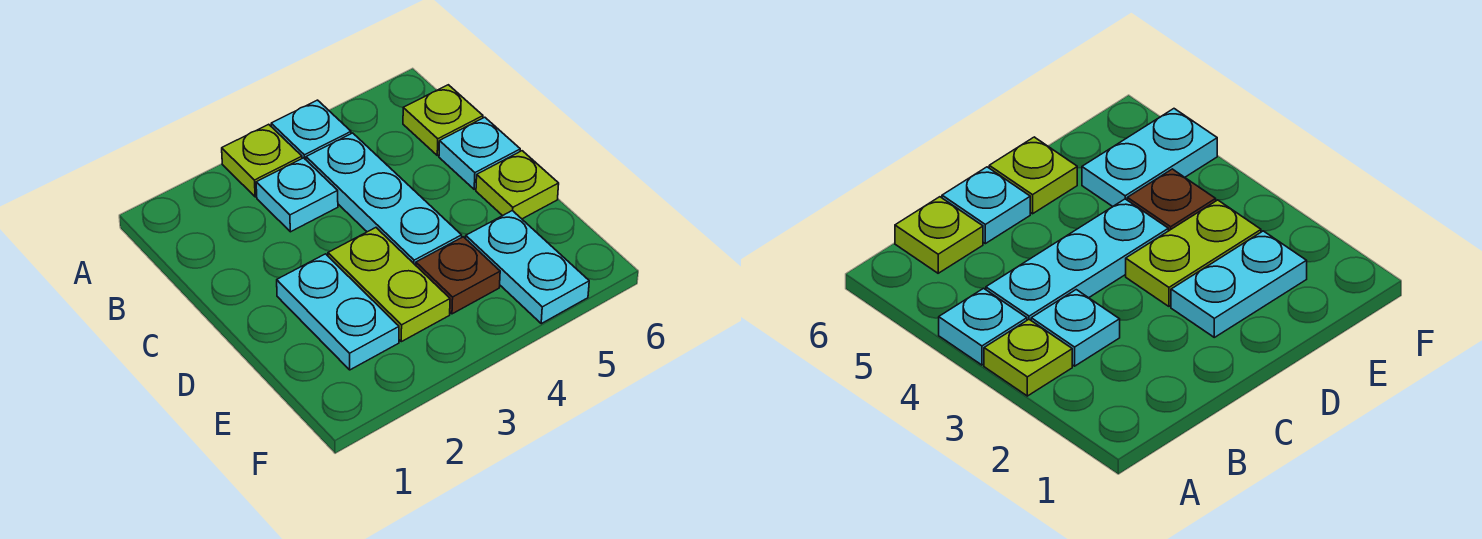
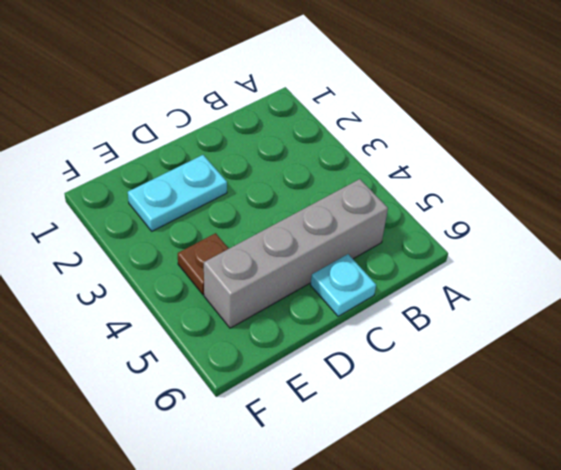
grey 1x4 brick [204,179,388,328] -> cyan 1x2 plate [466,211,589,324]
none -> lime 1x1 plate [222,124,302,197]
none -> cyan 1x1 plate [271,100,351,160]

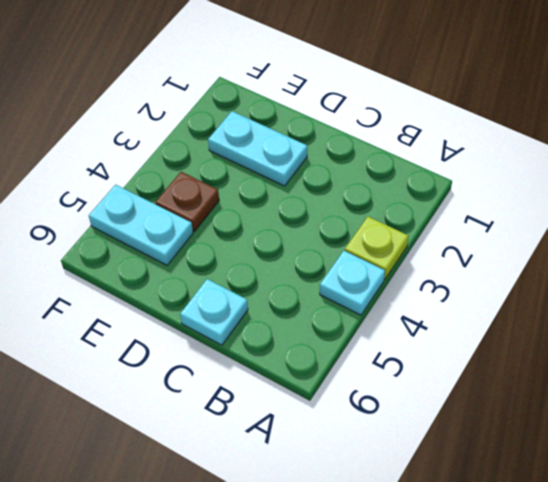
none -> cyan 1x1 plate [256,158,338,232]
none -> cyan 1x3 plate [306,133,462,265]

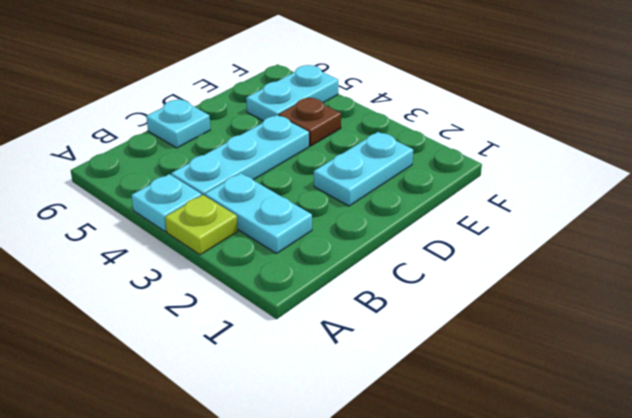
cyan 1x2 plate [205,173,312,253] -> cyan 1x1 plate [256,158,338,232]
none -> lime 1x1 plate [403,85,483,156]
none -> lime 1x2 plate [328,228,450,342]

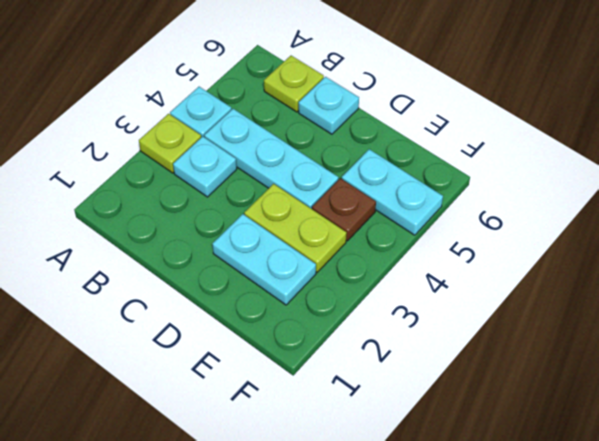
none -> lime 1x1 plate [476,151,559,219]

